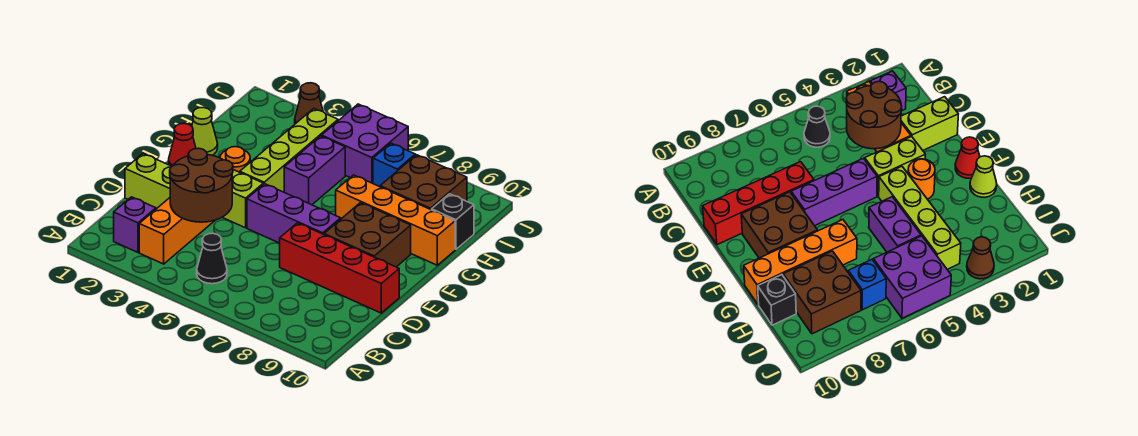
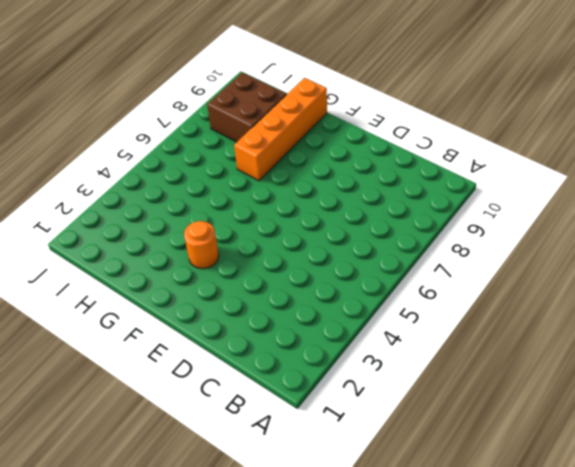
none -> purple 1x1 brick [114,197,156,252]
none -> orange 1x3 brick [139,198,215,264]
none -> black 1x1 cone [197,233,227,284]

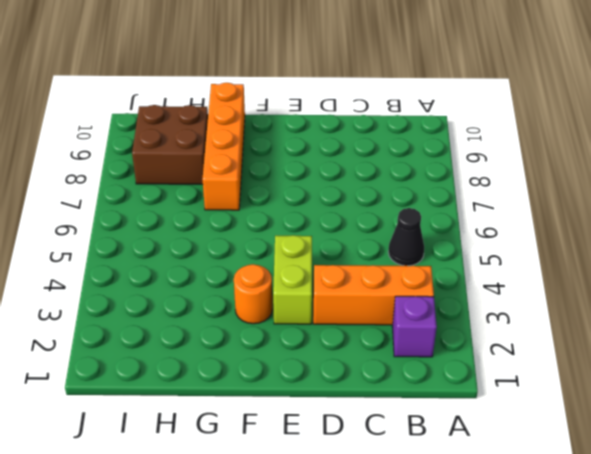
none -> lime 1x2 brick [125,154,172,209]
none -> red 1x4 brick [280,223,399,313]
none -> purple 1x3 brick [247,184,341,243]

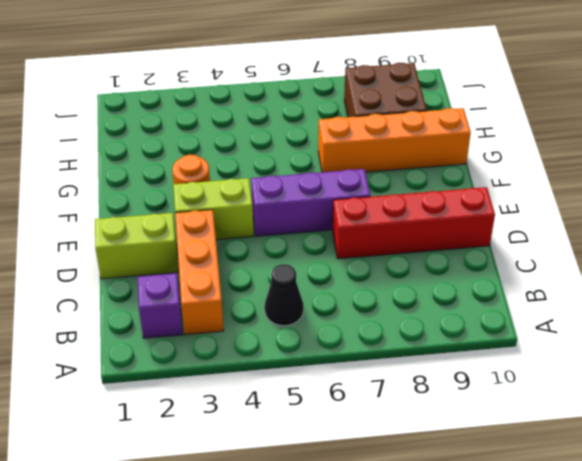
none -> brown 2x2 brick [324,203,411,267]
none -> red 1x1 cone [169,123,196,166]
none -> lime 1x4 brick [240,108,338,192]

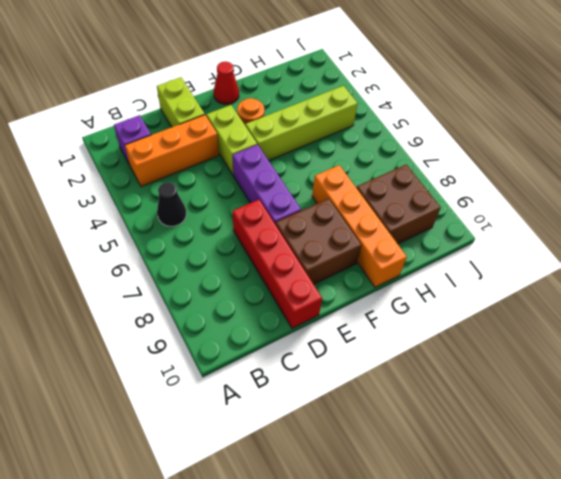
none -> lime 1x1 cone [192,107,218,155]
none -> purple 1x2 brick [284,136,345,205]
none -> black 1x1 brick [432,194,474,249]

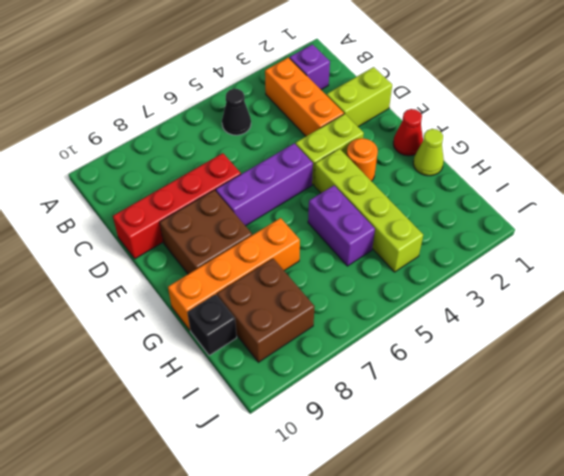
none -> purple 2x2 brick [322,104,408,183]
none -> blue 1x1 brick [373,143,415,187]
none -> brown 1x1 cone [295,83,323,124]

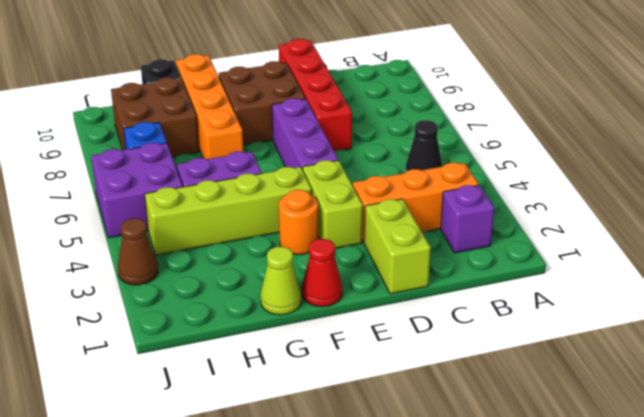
none -> brown 2x2 round brick [170,148,233,222]

